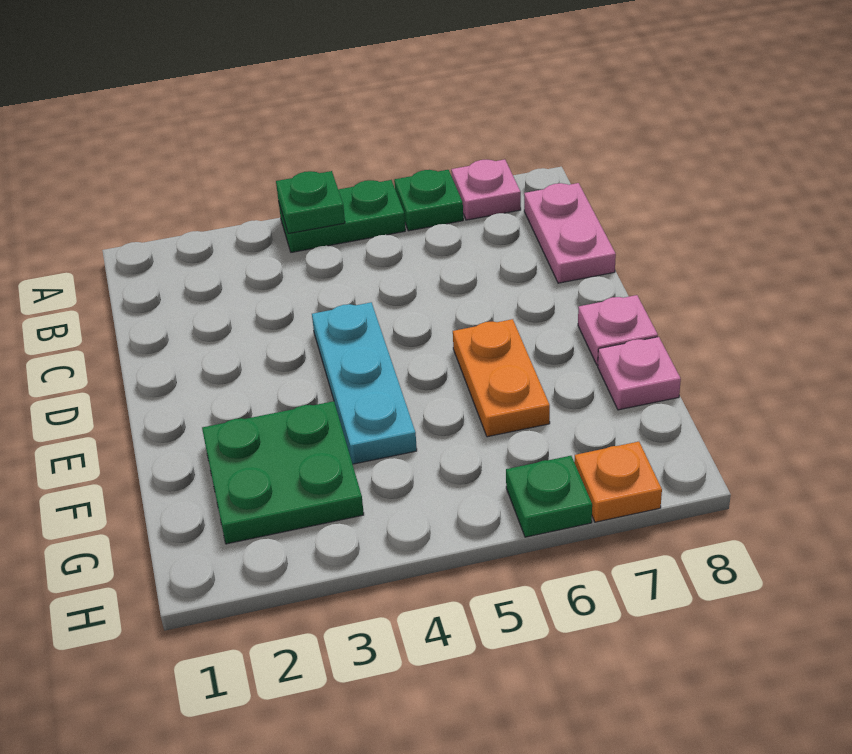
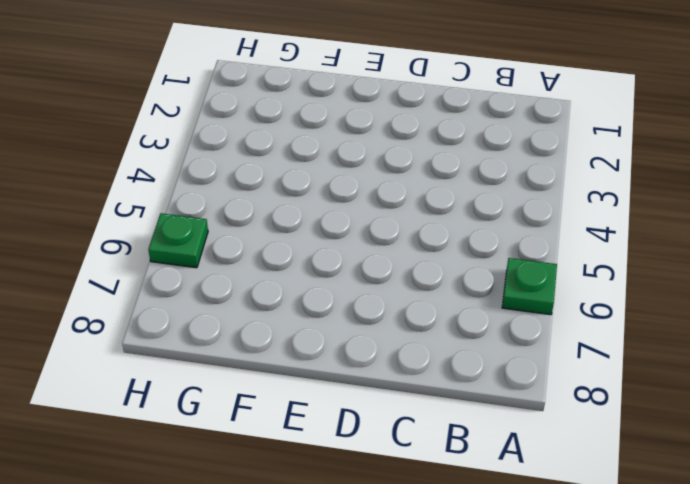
none -> green 1x2 plate [279,180,405,252]
none -> pink 1x1 plate [451,159,521,220]
none -> pink 1x2 plate [524,183,616,283]

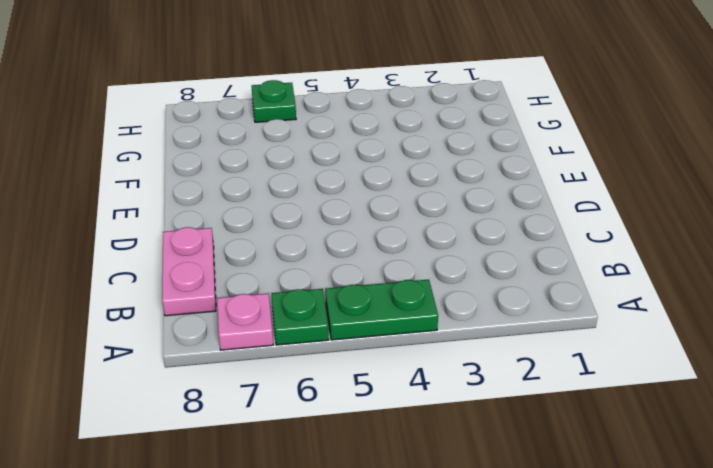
none -> cyan 1x3 plate [312,302,417,464]
none -> orange 1x2 plate [453,319,550,437]
none -> pink 1x1 plate [578,295,658,365]

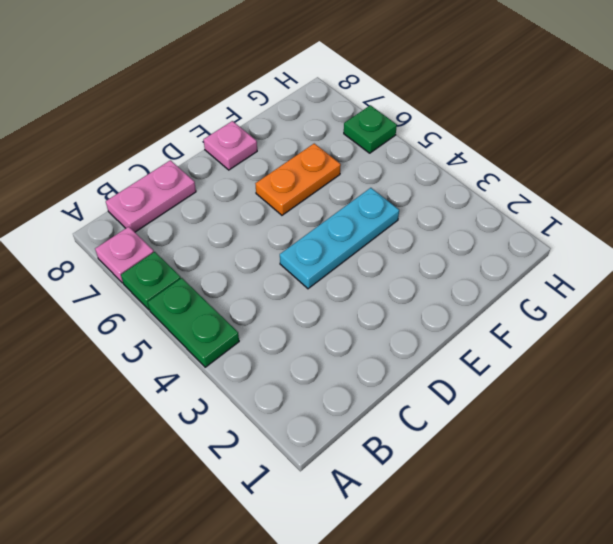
none -> green 2x2 plate [202,401,364,544]
none -> pink 1x1 plate [598,337,681,410]
none -> orange 1x1 plate [574,442,662,522]

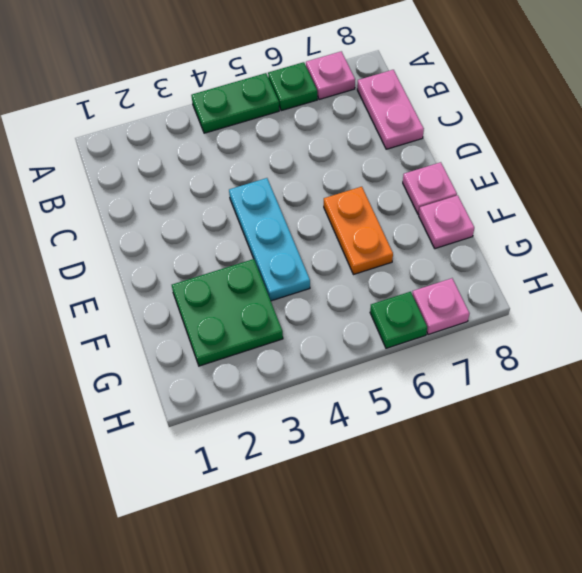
pink 1x1 plate [412,278,470,335] -> orange 1x1 plate [574,442,662,522]
none -> green 1x1 plate [276,171,345,234]

